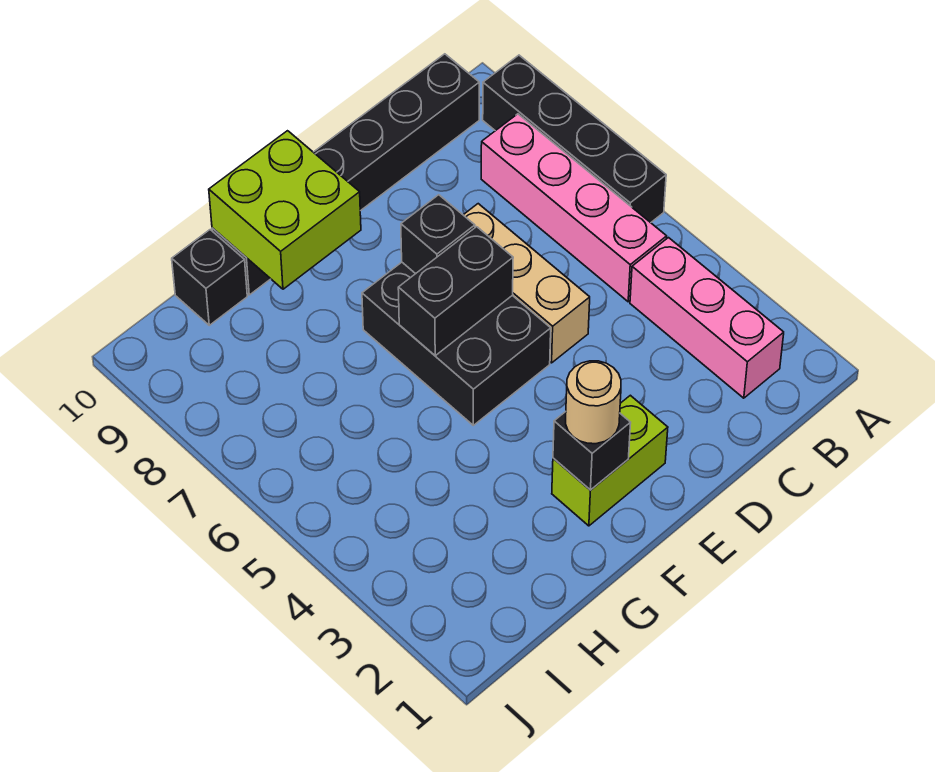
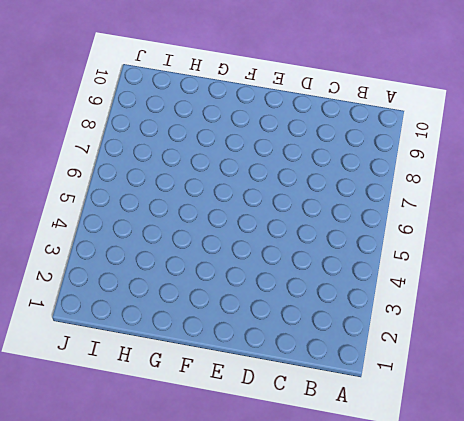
none -> black 1x4 brick [483,55,666,223]
none -> pink 1x3 brick [630,238,784,398]
none -> pink 1x4 brick [481,114,667,302]

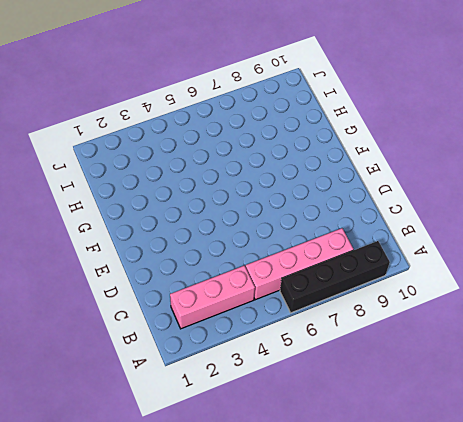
none -> black 1x6 brick [212,54,479,295]
none -> tan 1x3 brick [464,204,590,363]
none -> lime 1x2 brick [552,395,668,526]

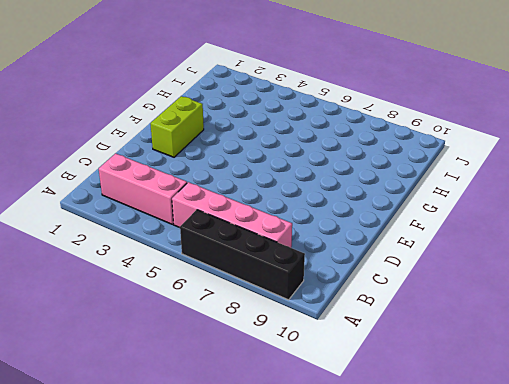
none -> black 1x6 brick [212,54,479,295]
none -> tan 1x3 brick [464,204,590,363]
none -> black 2x3 brick [362,262,551,425]

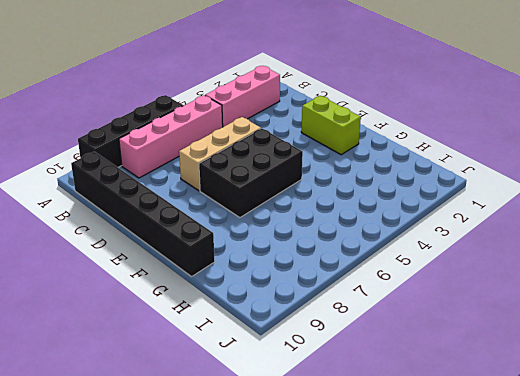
none -> black 1x1 brick [172,230,247,325]
none -> black 1x2 brick [398,227,513,356]
none -> black 1x1 brick [401,195,475,274]

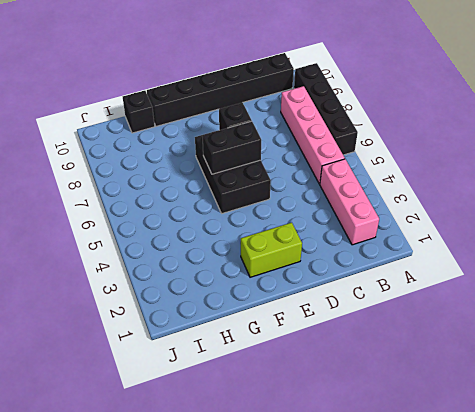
none -> tan 1x3 brick [464,204,590,363]
none -> black 1x1 brick [553,412,631,490]
none -> lime 2x2 brick [209,131,361,289]

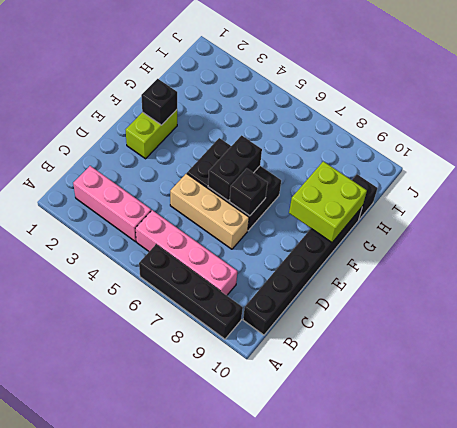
none -> tan 1x1 round brick [566,361,621,444]

